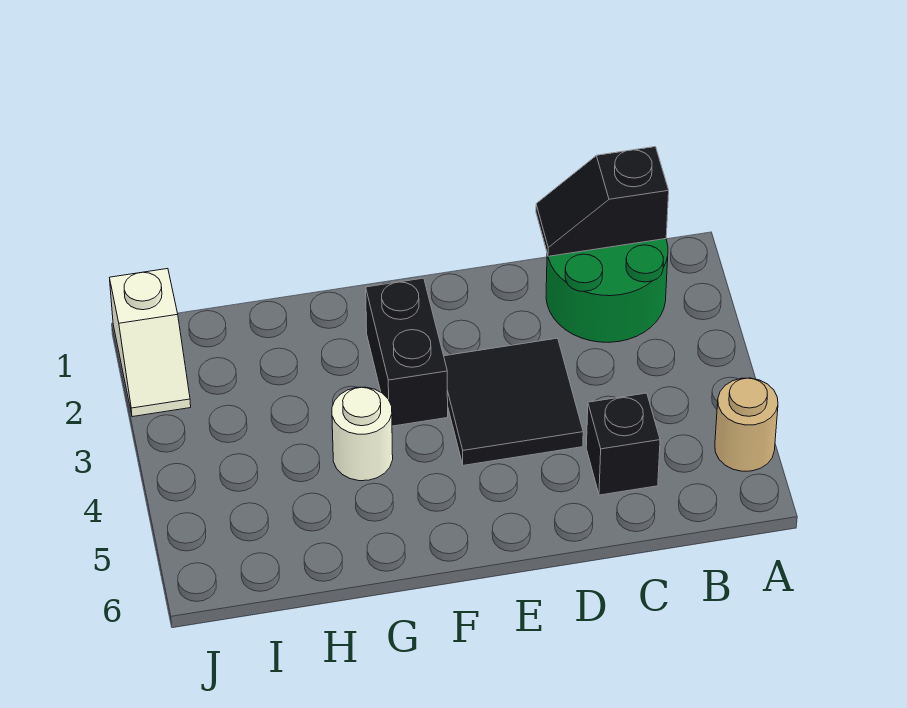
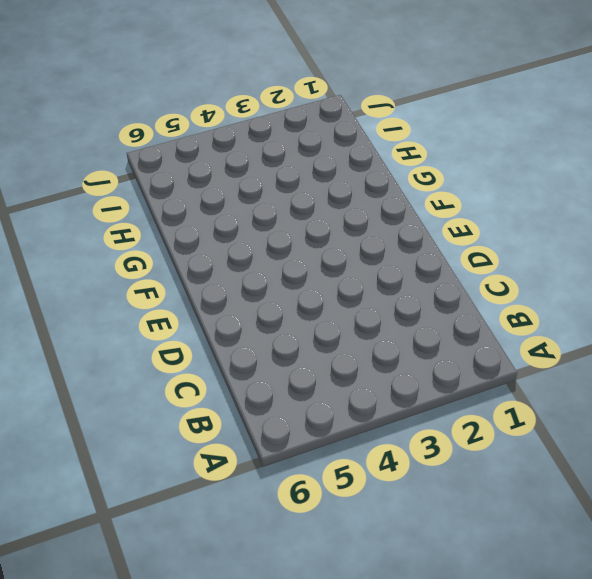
none -> tan 1x1 round brick [715,378,778,471]
none -> green 2x2 round brick [546,239,668,342]

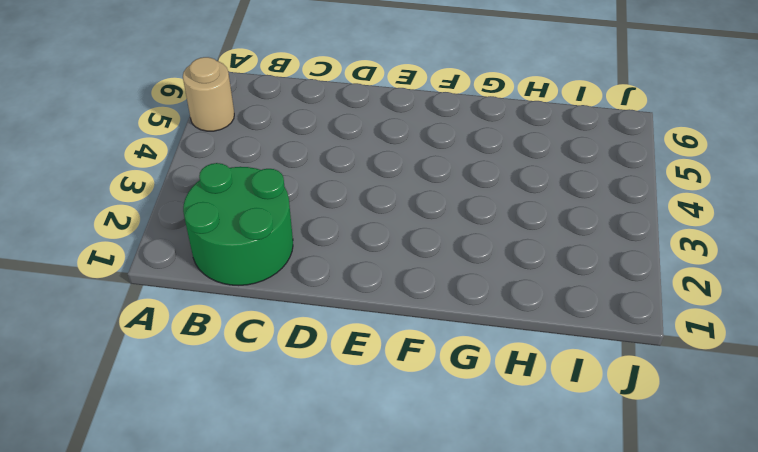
none -> black 1x1 brick [586,393,660,495]
none -> black 2x2 tile [444,338,583,465]

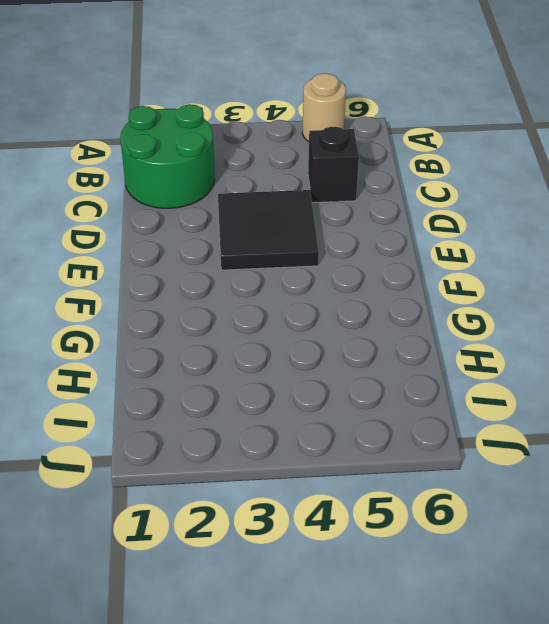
none -> black 1x2 brick [366,278,448,426]
none -> white 1x1 round brick [332,387,393,481]

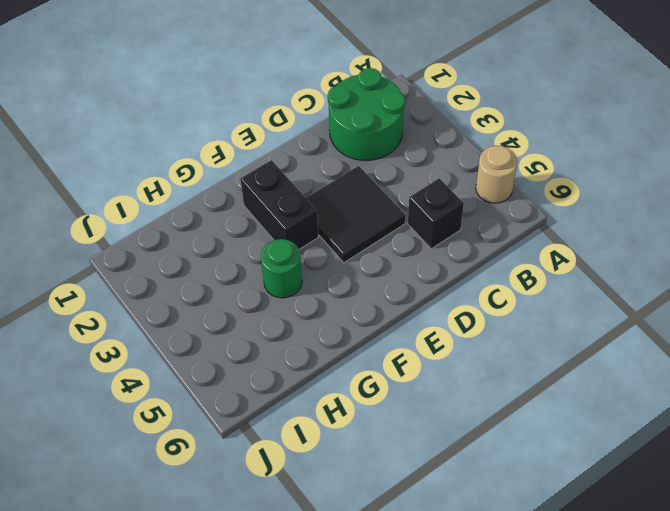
green 1x1 round brick [261,239,302,298] -> white 1x1 round brick [332,387,393,481]
none -> white 1x2 slope [110,269,191,417]
none -> black 1x2 slope [536,147,669,256]

